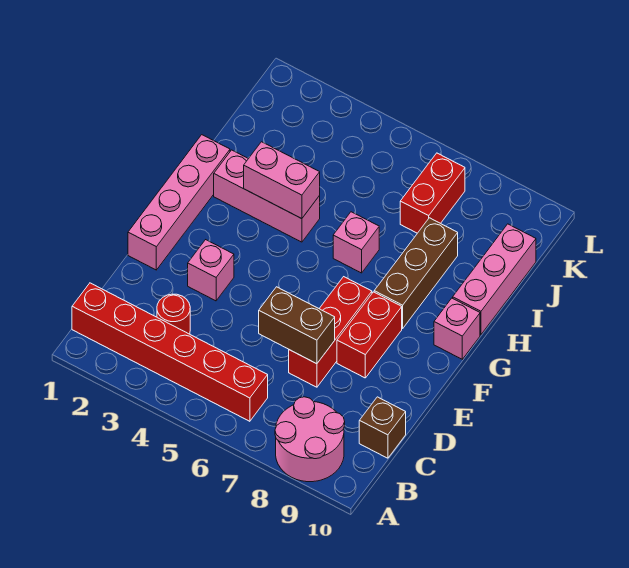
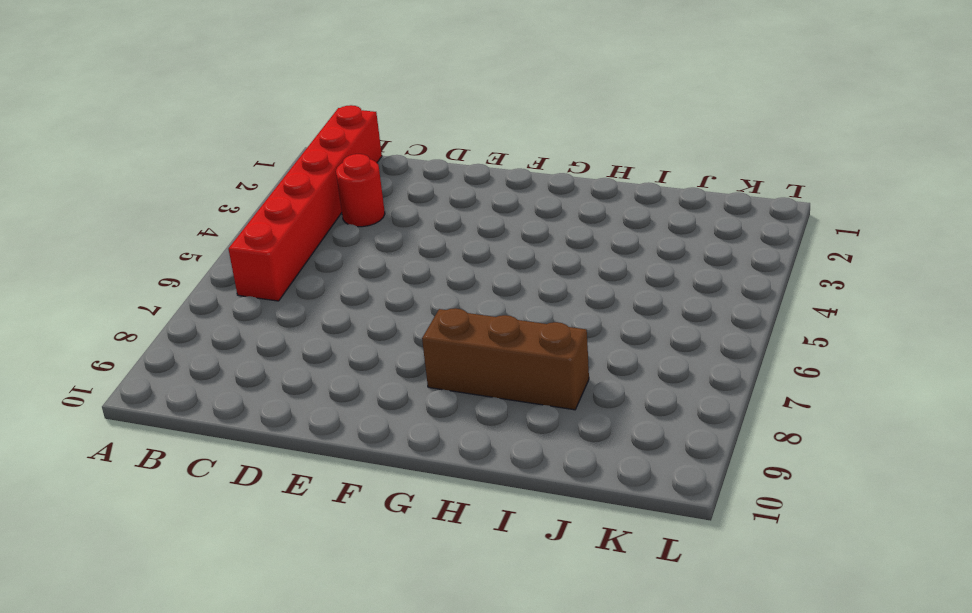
none -> pink 2x2 round brick [275,397,345,482]
none -> brown 1x1 brick [359,397,406,458]
none -> red 1x3 brick [289,277,372,387]

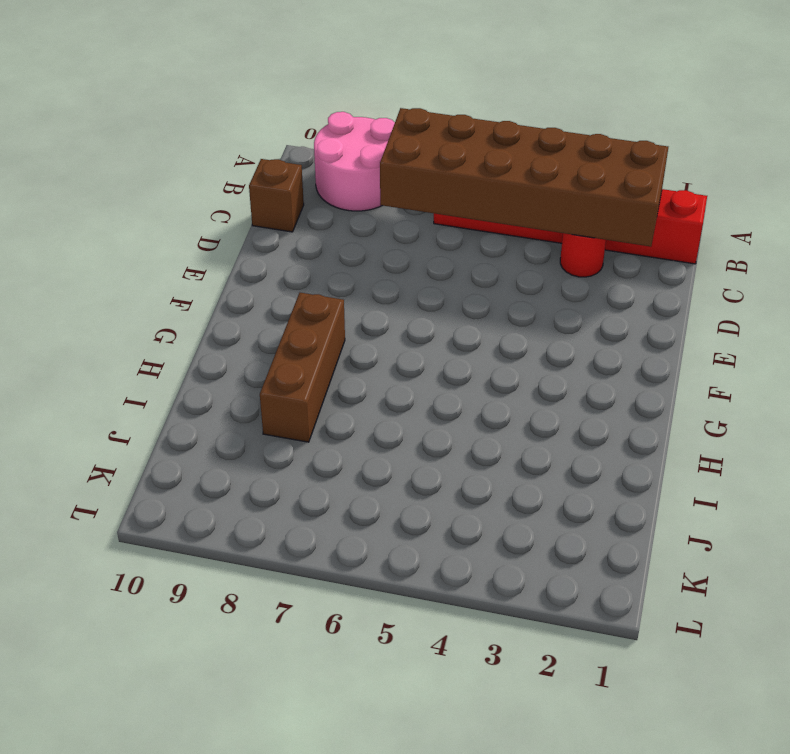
brown 2x6 brick [380,108,668,247] -> none
none -> red 1x3 brick [289,277,372,387]
none -> pink 1x4 brick [128,135,230,270]
none -> pink 1x1 brick [188,240,234,301]

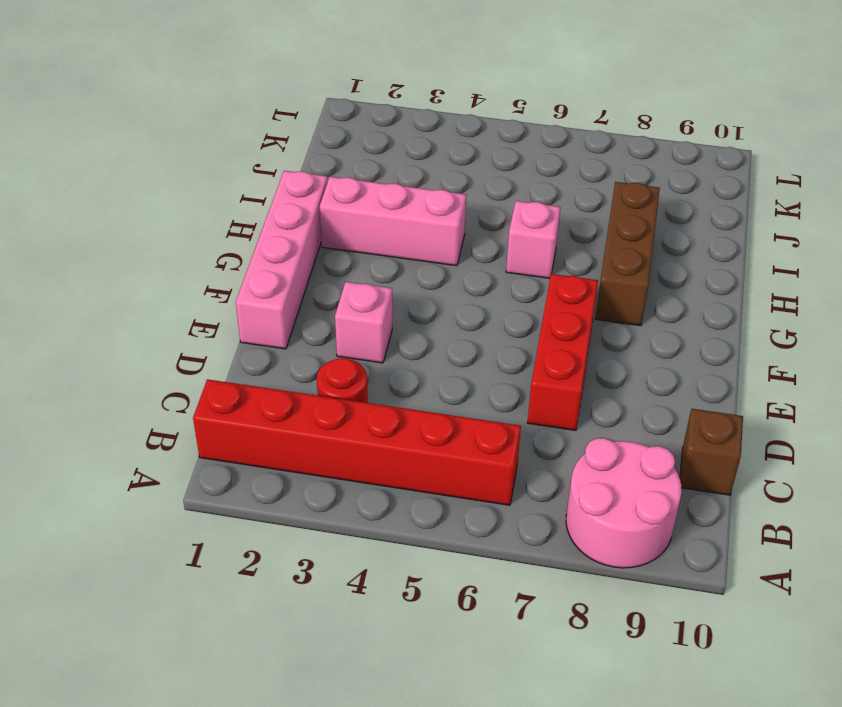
none -> red 1x2 brick [337,292,402,378]
none -> pink 1x1 brick [434,298,480,359]
none -> pink 1x3 brick [453,224,536,335]

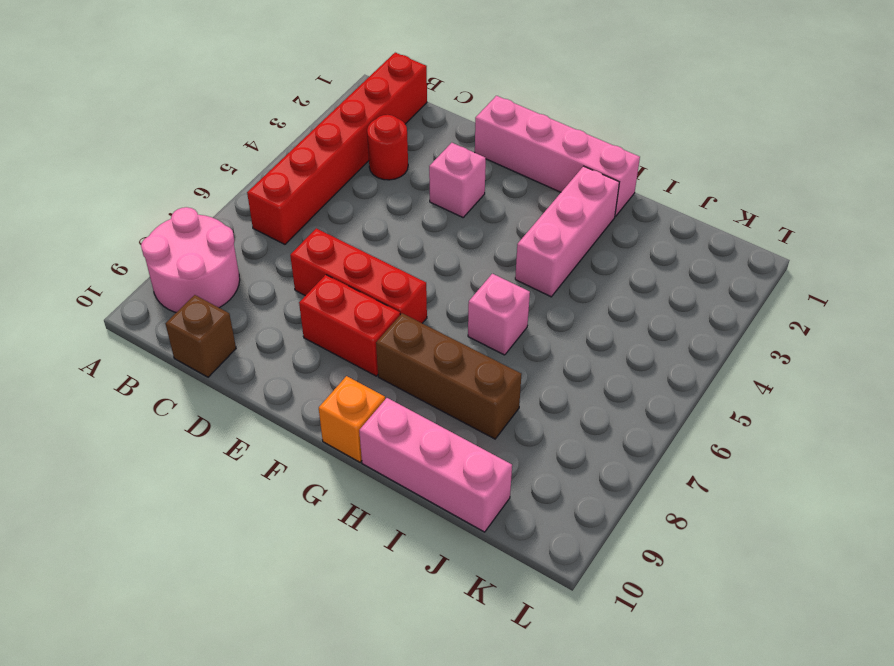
orange 1x1 brick [319,376,385,462] -> pink 1x1 brick [434,298,480,359]
none -> red 1x2 brick [400,153,465,233]
none -> brown 1x2 brick [259,287,335,364]
none -> pink 1x2 brick [244,142,320,219]

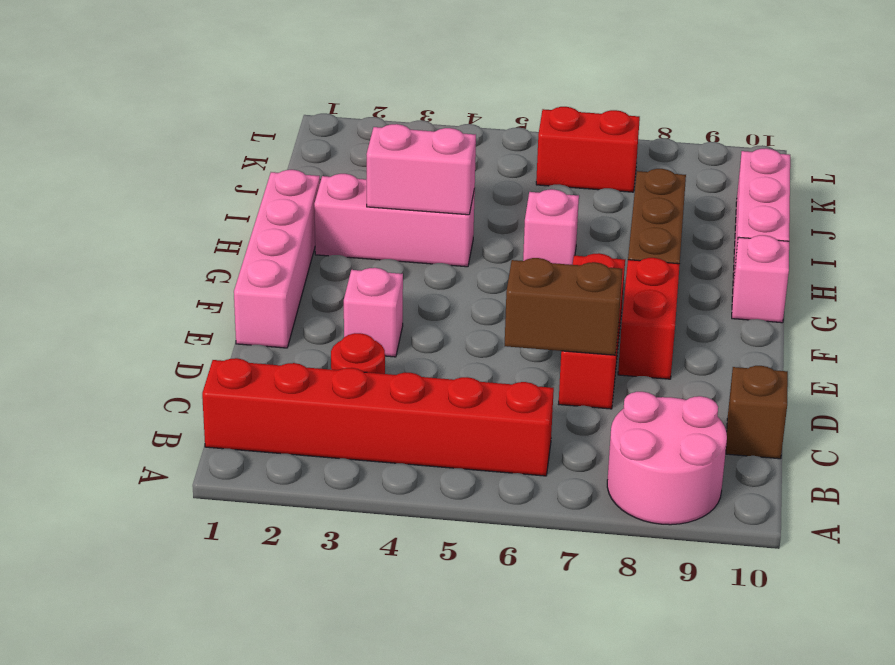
red 1x2 brick [536,107,640,192] -> red 1x2 brick turned to [400,153,465,233]

